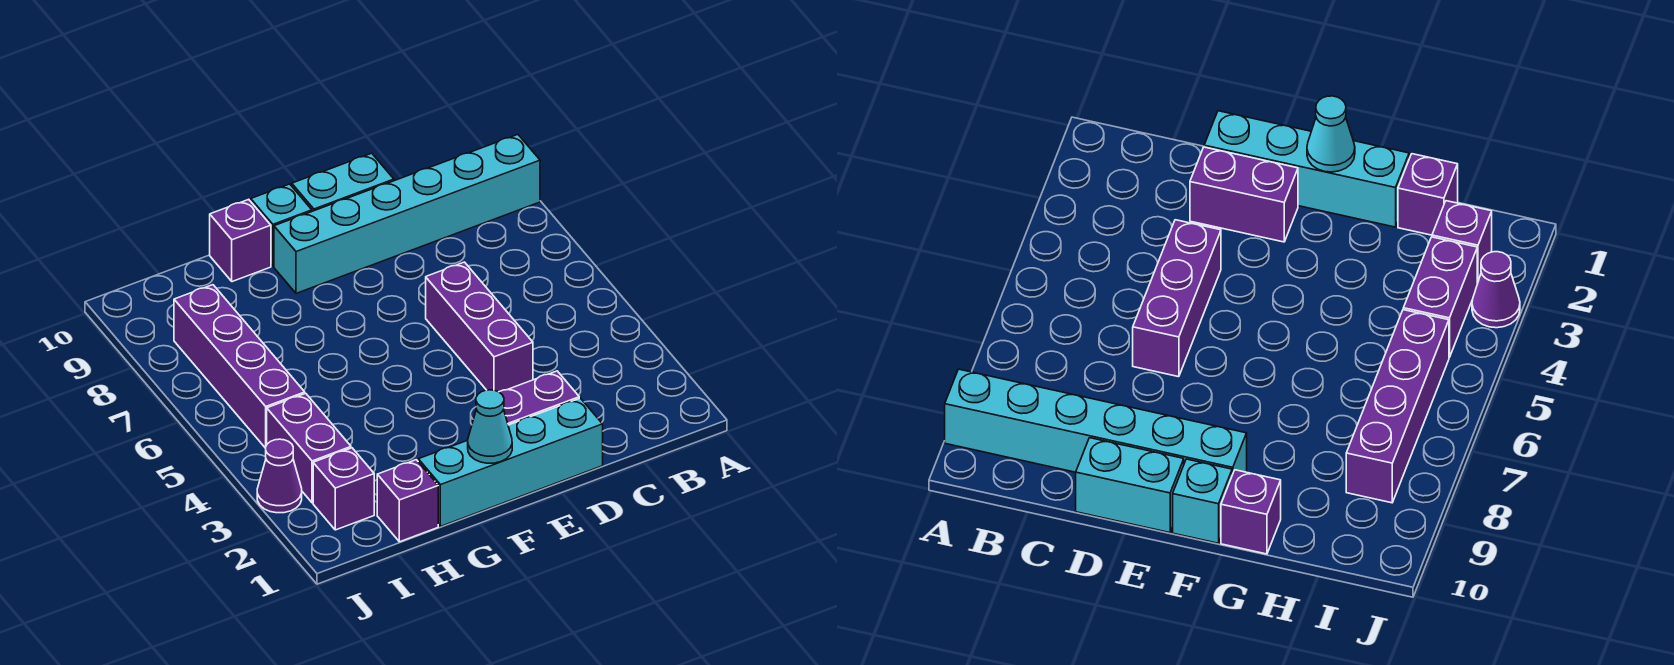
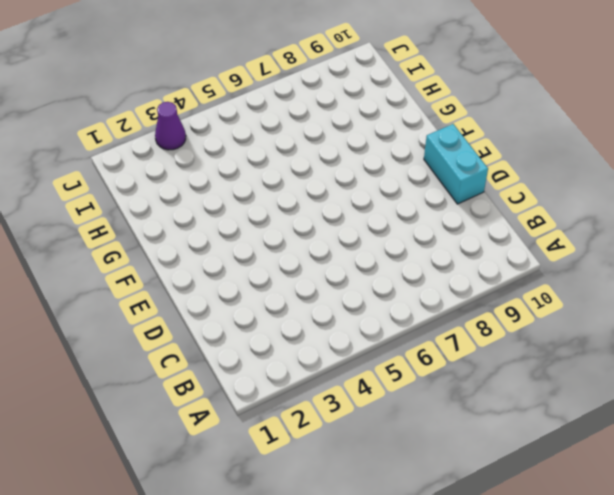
none -> cyan 1x6 brick [274,135,540,293]
none -> cyan 1x4 brick [418,398,603,526]
none -> purple 1x2 brick [500,371,579,425]

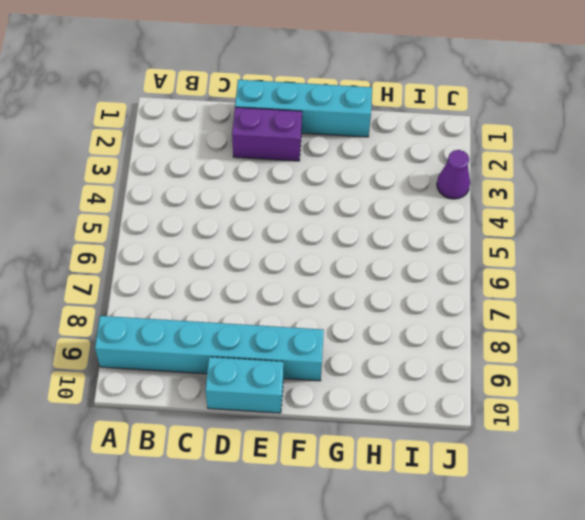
none -> purple 1x3 brick [426,262,533,392]
none -> cyan 1x1 brick [251,184,312,266]
none -> purple 1x1 brick [210,199,271,282]

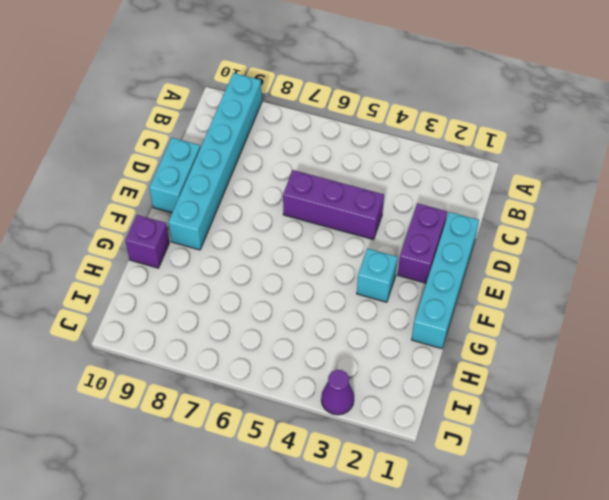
cyan 1x1 brick [357,249,398,302] -> cyan 1x1 brick moved to [251,184,312,266]
none -> purple 1x1 brick [377,460,438,542]
none -> purple 1x1 brick [313,448,374,530]
none -> purple 1x2 brick [267,393,351,503]

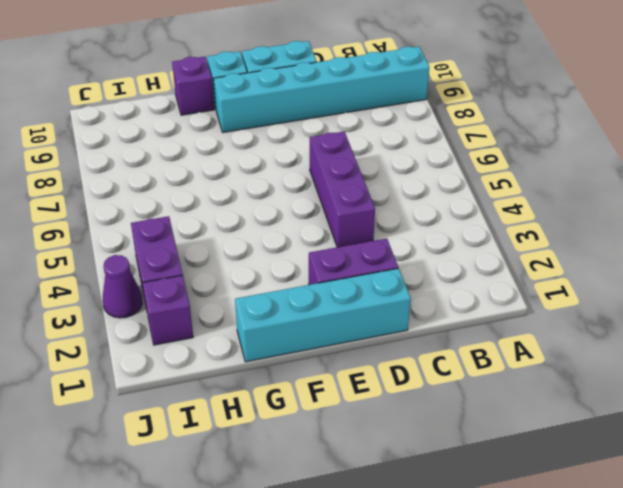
none -> purple 1x1 brick [377,460,438,542]
none -> purple 1x4 brick [174,285,305,448]
none -> cyan 1x1 cone [468,390,512,463]

